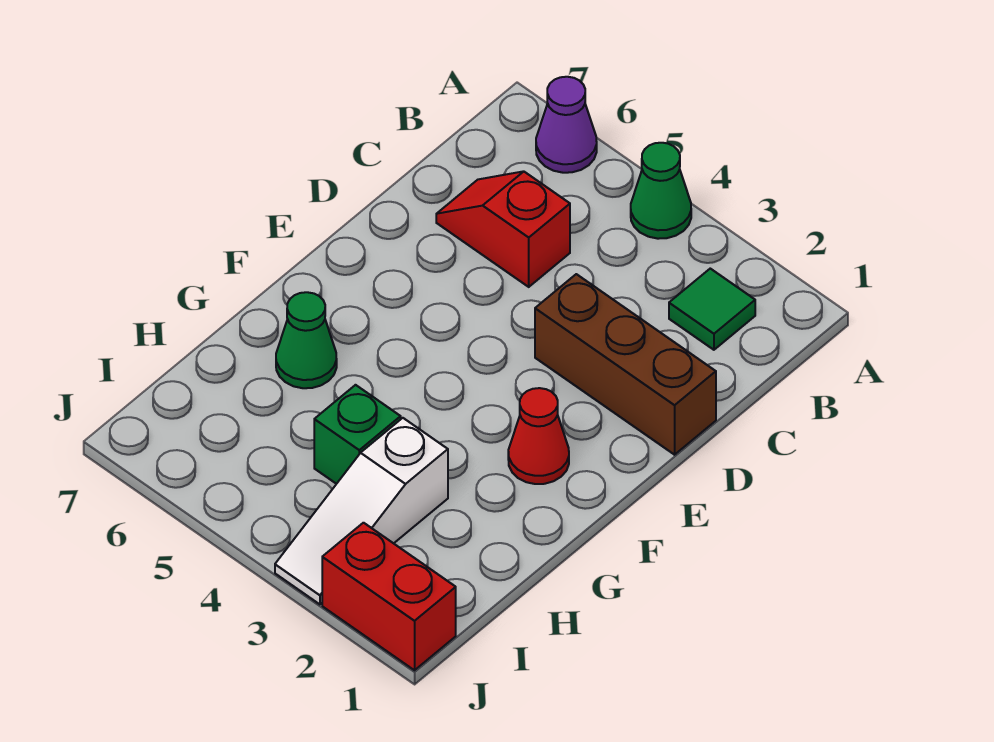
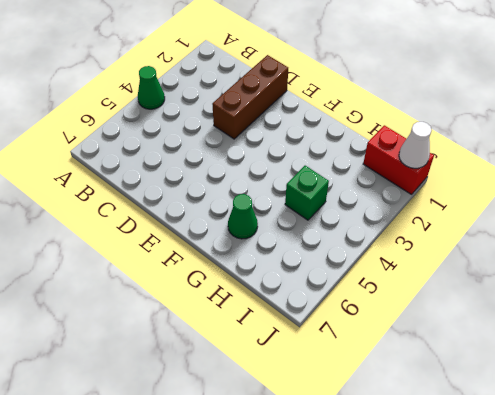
red 1x2 brick [363,125,434,194] -> red 1x2 brick turned to [322,523,456,670]
white 1x1 cone [399,122,432,168] -> none
none -> purple 1x1 cone [536,77,597,173]
none -> green 1x1 tile [669,269,755,350]

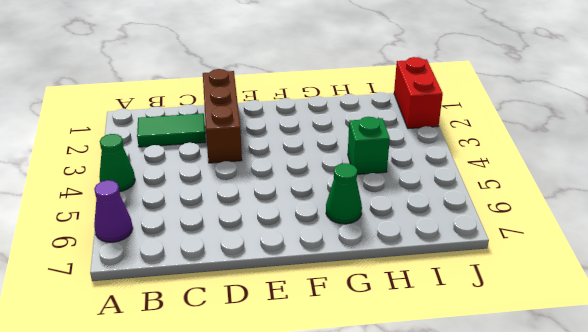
green 1x2 tile [137,113,206,147] -> green 1x1 tile [669,269,755,350]
none -> red 1x2 slope [436,171,570,287]
none -> red 1x1 cone [508,388,569,484]

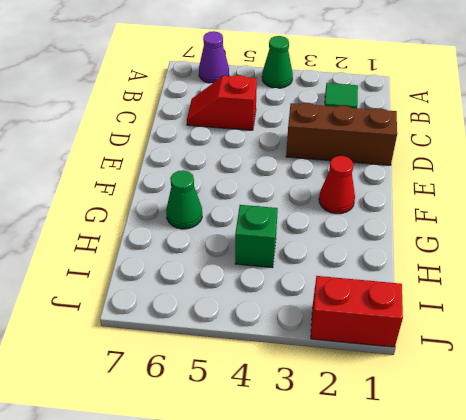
none -> white 1x3 slope [275,418,448,604]

